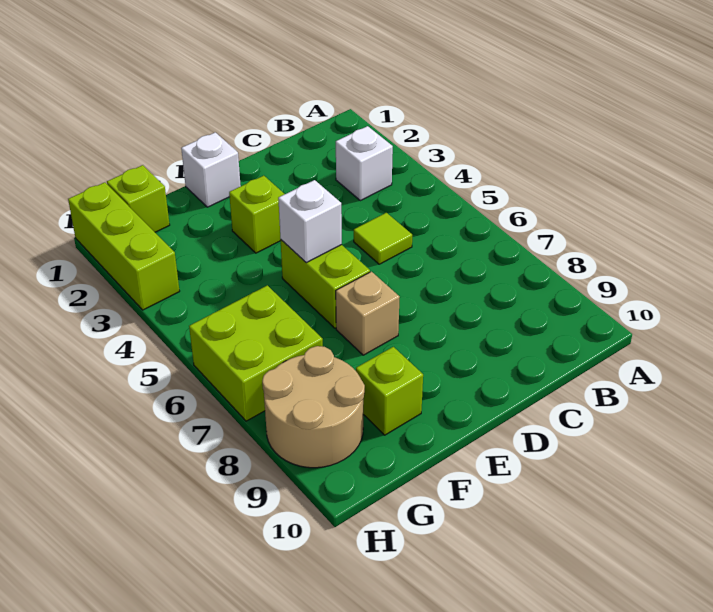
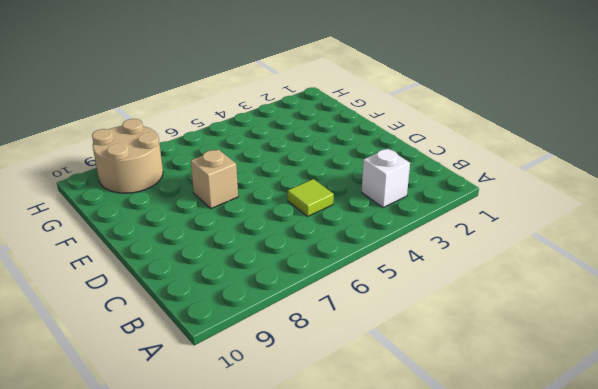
none -> white 1x1 brick [181,132,241,207]
none -> lime 1x1 brick [229,176,284,253]
none -> lime 1x2 brick [281,240,370,328]

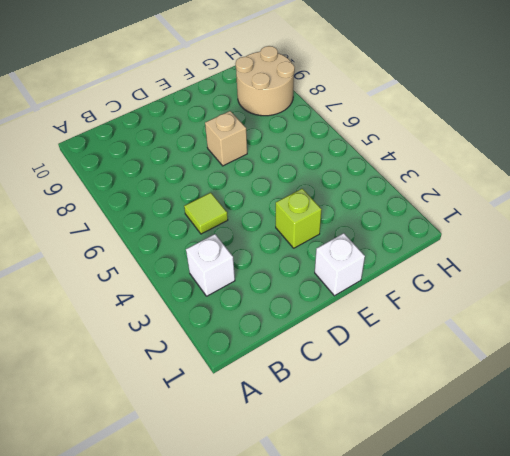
none -> lime 1x2 brick [281,240,370,328]
none -> lime 1x1 brick [356,347,423,435]
none -> lime 1x1 brick [107,165,170,232]

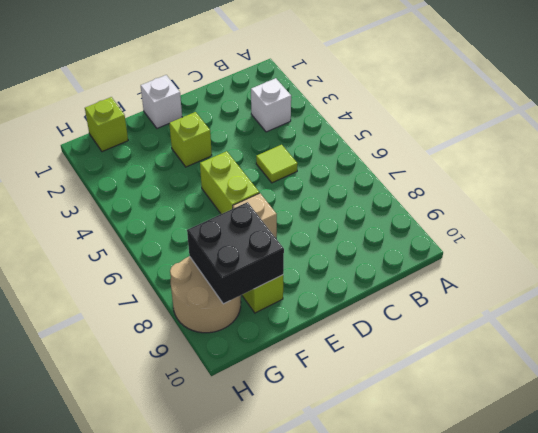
black 2x2 brick [187,202,284,304] -> none
none -> lime 2x2 brick [189,285,323,421]
none -> lime 1x3 brick [68,182,180,310]
none -> white 1x1 brick [278,180,342,263]

